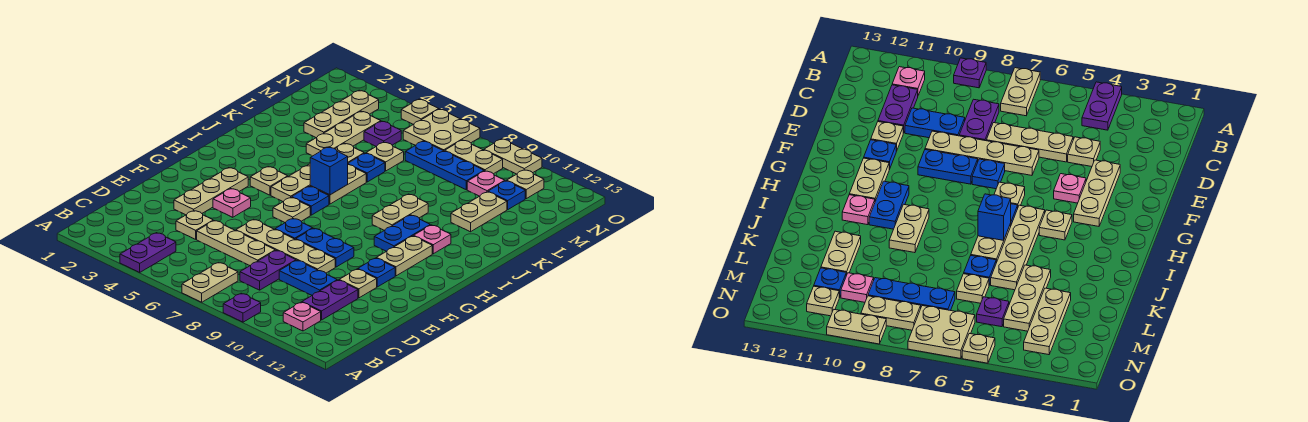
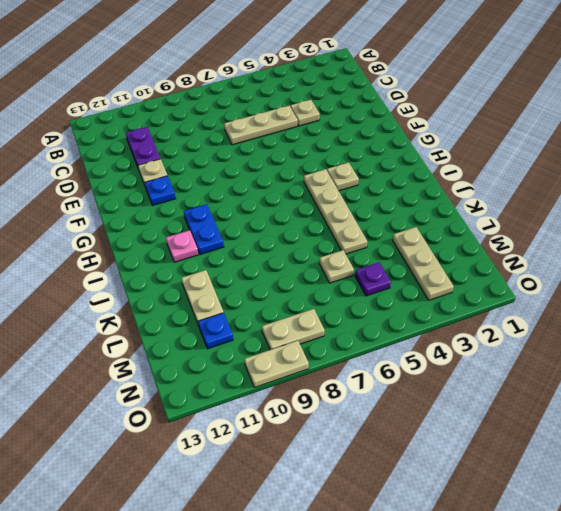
none -> purple 1x2 plate [120,233,176,272]
none -> tan 1x2 plate [182,263,238,302]
none -> purple 1x1 plate [223,293,261,322]
none -> pink 1x1 plate [283,302,321,331]

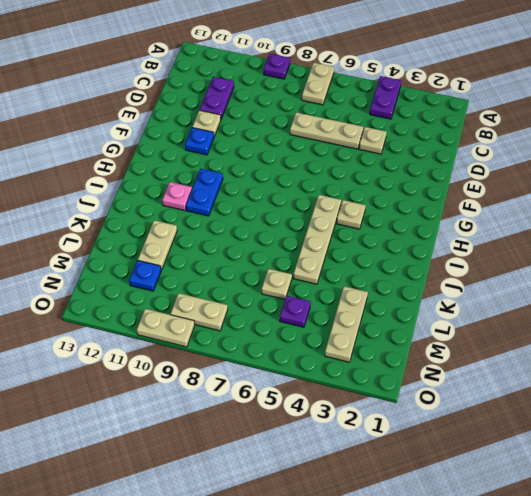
none -> pink 1x1 plate [283,302,321,331]
none -> purple 1x2 plate [240,250,296,290]
none -> blue 1x2 plate [279,260,337,295]
none -> tan 1x3 plate [174,168,248,215]

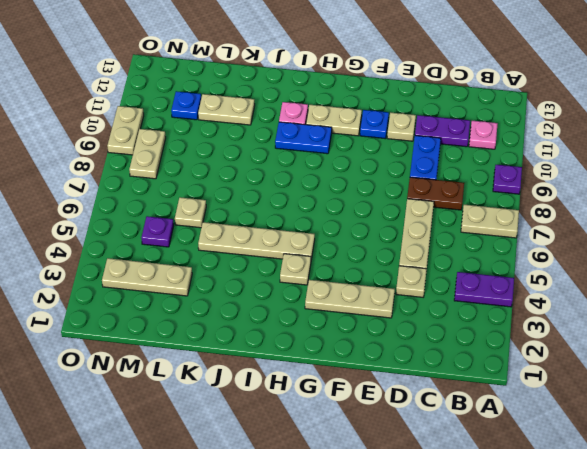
brown 1x2 plate [407,177,464,210] -> purple 1x2 plate [240,250,296,290]
none -> tan 1x4 plate [236,219,335,273]
none -> pink 1x1 plate [213,189,251,217]
none -> blue 1x1 plate [275,218,313,239]
none -> blue 1x2 plate [296,228,354,267]

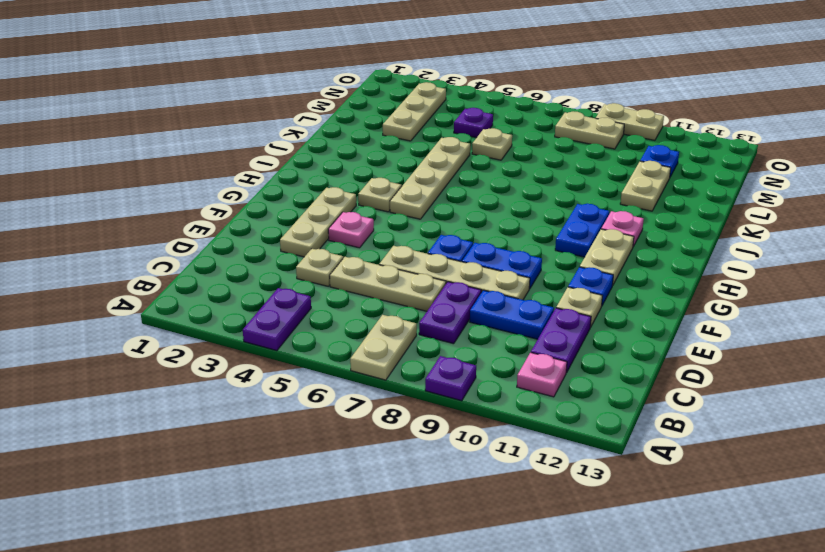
none -> tan 1x1 plate [273,197,310,223]
none -> blue 1x1 plate [292,186,329,215]
none -> tan 1x2 plate [310,165,366,204]
none -> tan 1x2 plate [372,194,428,230]

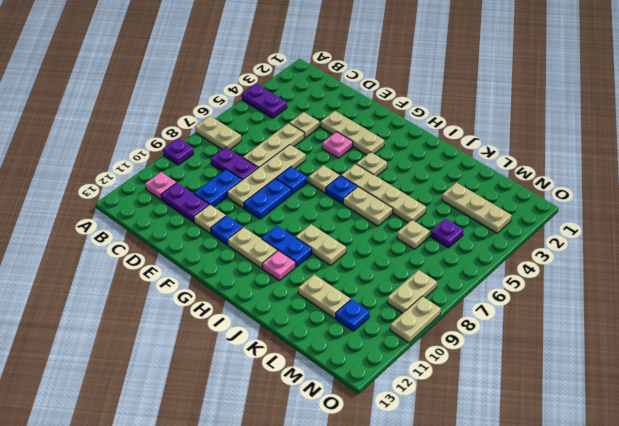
none -> tan 1x3 plate [306,111,381,156]
none -> blue 1x1 plate [348,153,385,182]
none -> blue 1x3 plate [405,141,484,190]
none -> pink 1x1 plate [467,171,505,196]

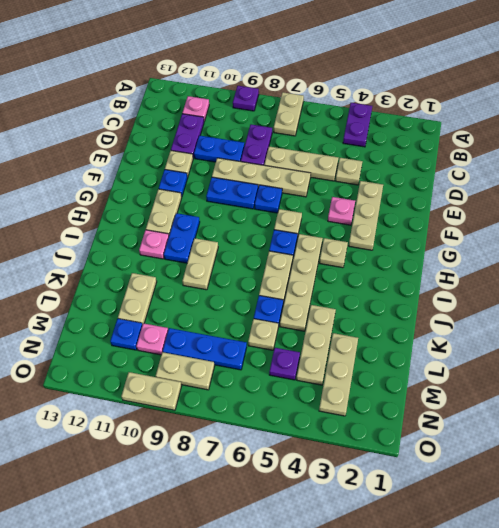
none -> tan 2x2 plate [403,109,480,151]
none -> tan 1x1 plate [507,170,544,199]
none -> tan 1x1 plate [401,99,439,124]
none -> blue 1x1 brick [310,147,348,195]

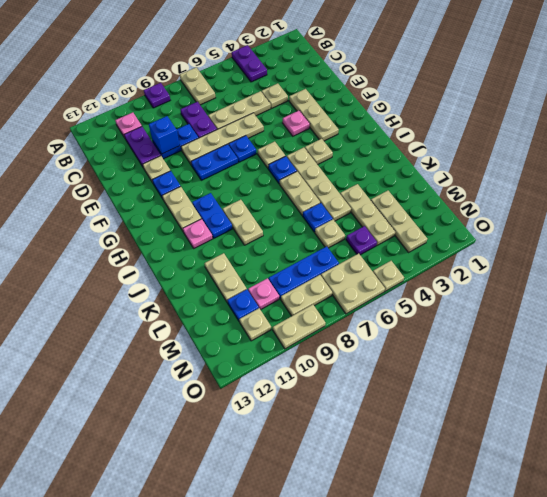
blue 1x1 brick [149,116,180,154] -> blue 1x1 brick moved to [310,147,348,195]

